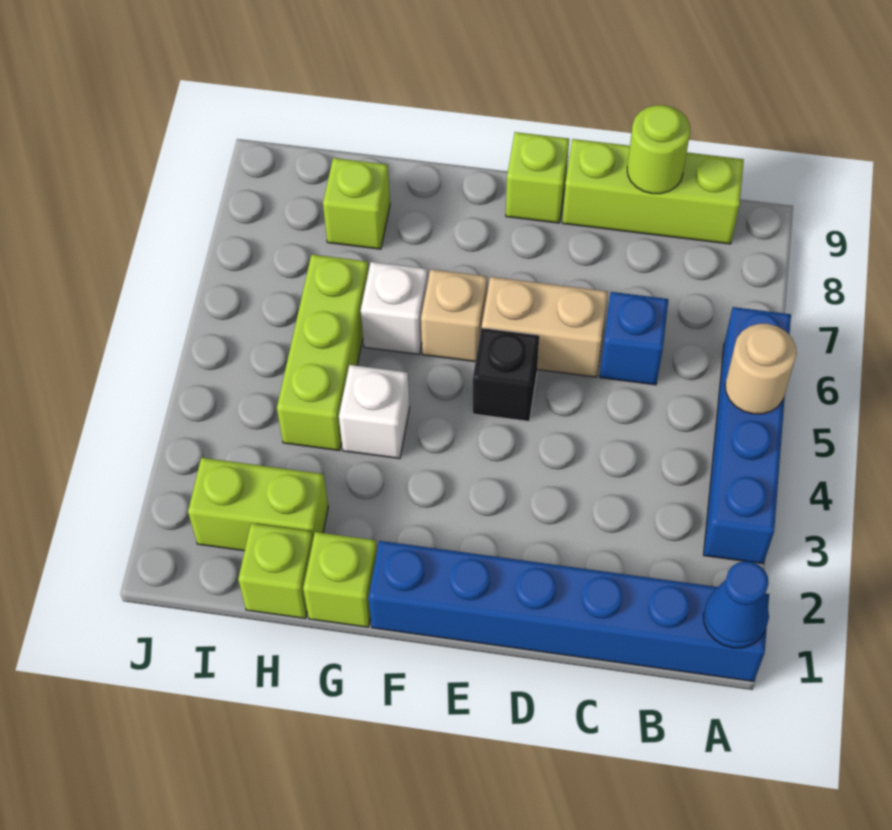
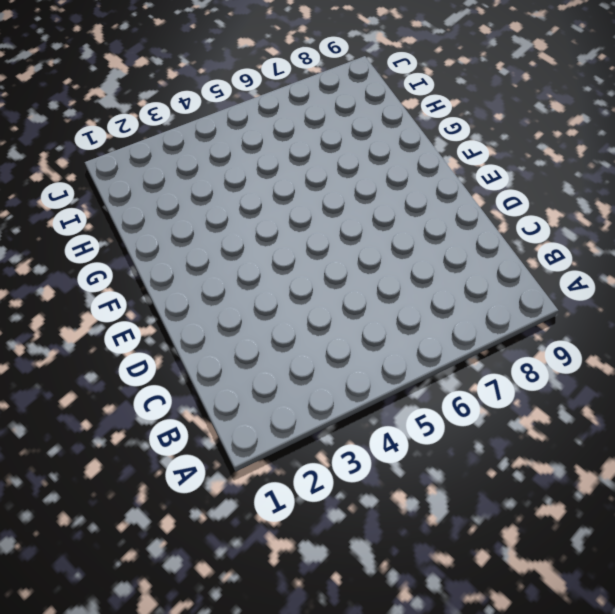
none -> blue 1x6 brick [368,541,769,681]
none -> blue 1x4 brick [704,307,791,564]
none -> lime 1x3 brick [562,139,744,244]

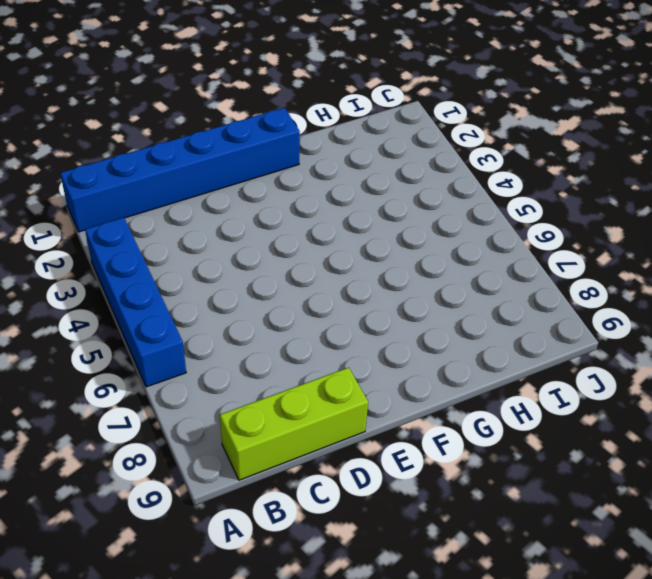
none -> blue 1x1 brick [600,292,669,385]
none -> tan 1x2 brick [482,277,608,377]
none -> black 1x1 brick [473,328,539,421]

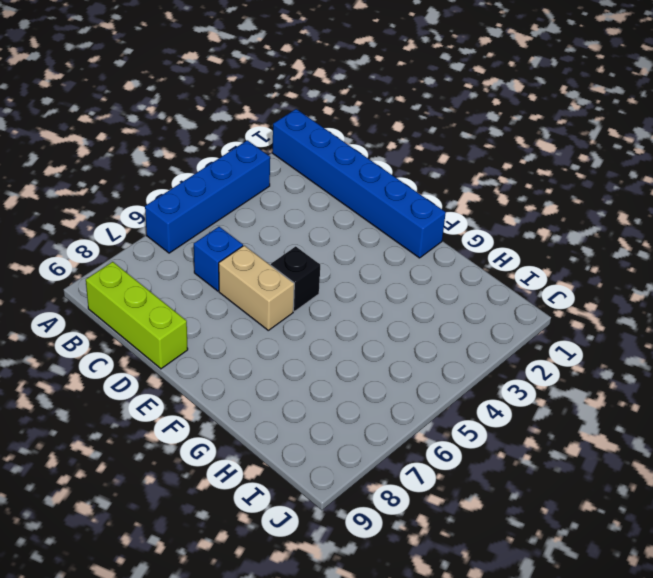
none -> lime 1x1 brick [506,132,569,223]
none -> tan 1x1 brick [421,269,487,362]
none -> lime 1x1 brick [303,532,377,627]

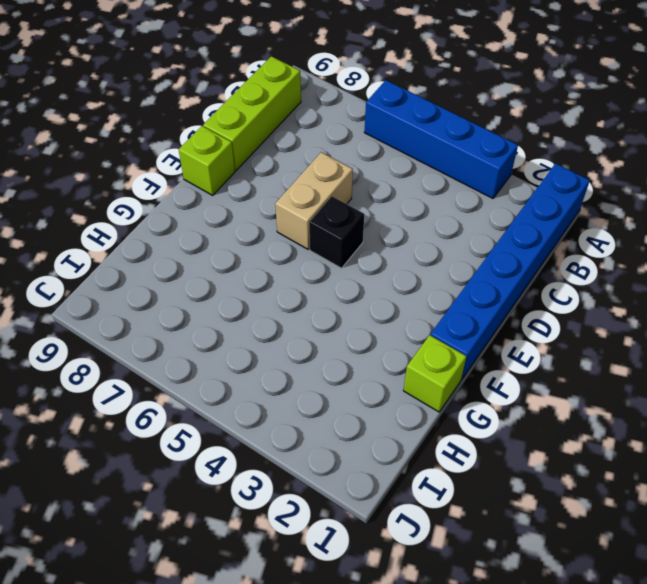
none -> blue 1x1 brick [600,292,669,385]
none -> tan 1x1 brick [421,269,487,362]
none -> white 1x1 brick [339,365,410,459]

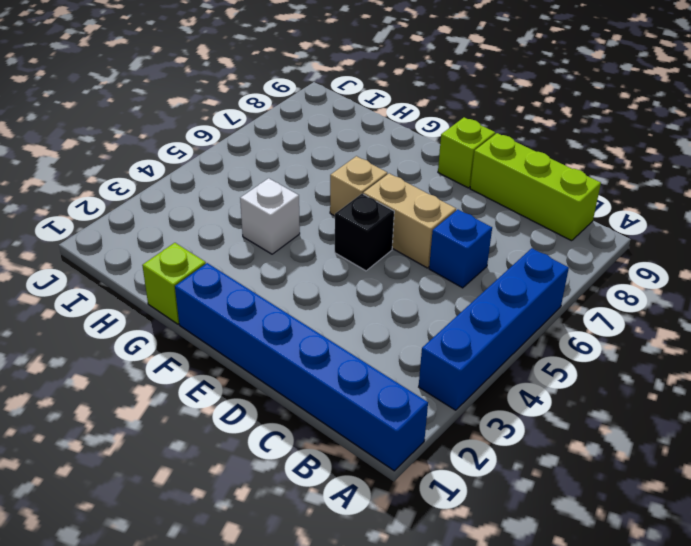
none -> white 1x1 brick [361,262,428,354]
none -> lime 1x1 brick [238,523,313,618]
none -> lime 1x2 brick [188,458,328,551]

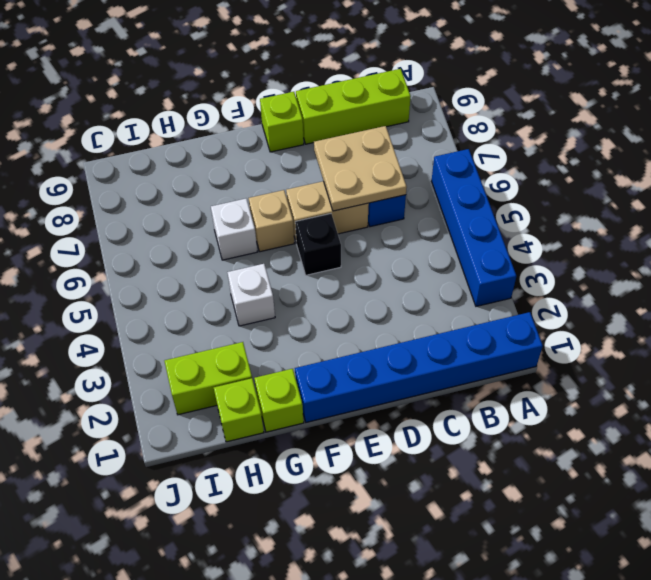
tan 2x2 plate [314,126,407,211] -> none
none -> lime 1x3 brick [277,255,369,451]
none -> lime 1x1 brick [323,158,390,249]
none -> blue 1x1 cone [703,561,769,648]

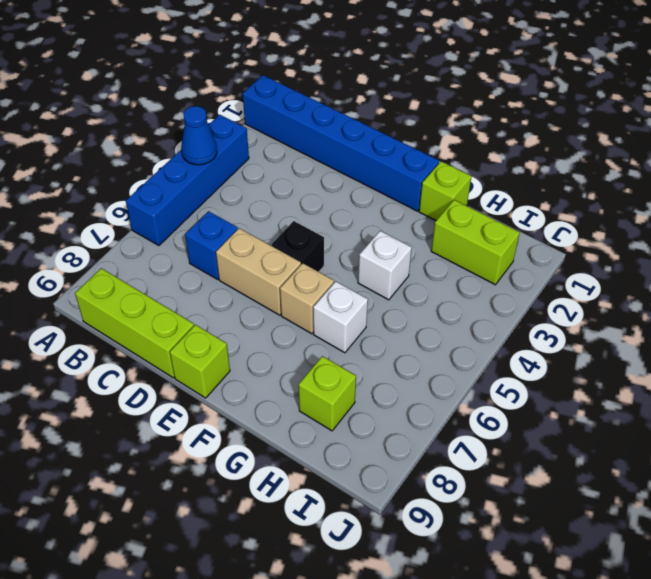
blue 1x1 cone [181,106,217,165] -> blue 1x1 cone moved to [703,561,769,648]
none -> lime 1x1 brick [238,523,313,618]
none -> lime 1x3 brick [277,255,369,451]
none -> tan 1x1 round brick [725,324,797,414]

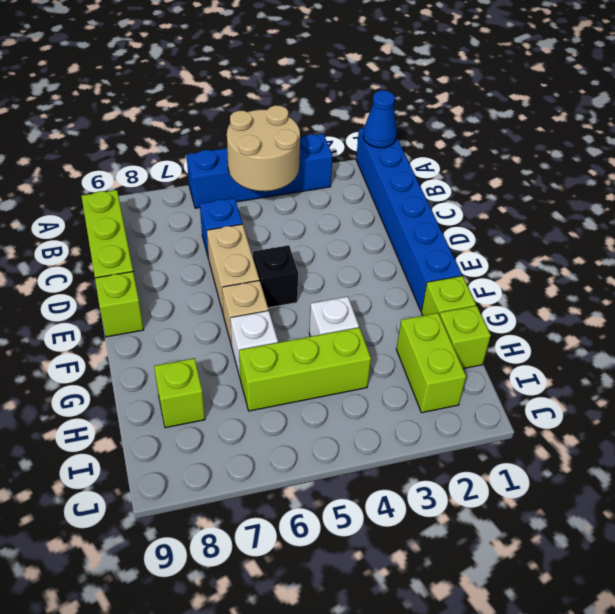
tan 2x2 round brick [227,105,300,191] -> tan 1x1 round brick [725,324,797,414]
none -> lime 1x1 round brick [627,105,690,194]

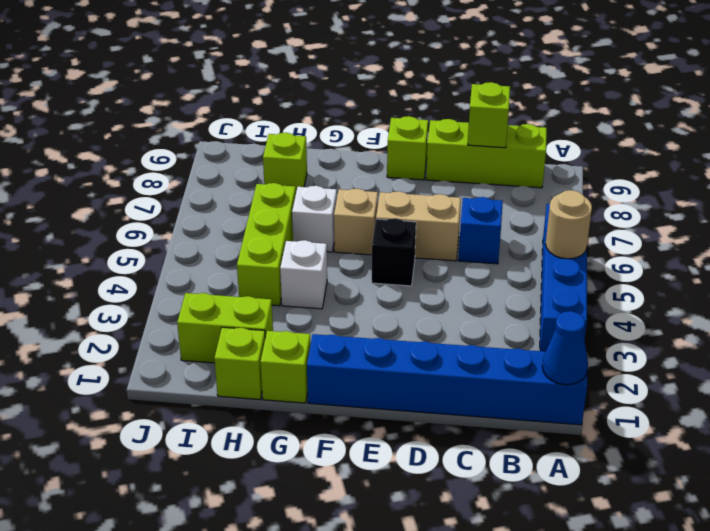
lime 1x1 brick [468,82,510,148] -> lime 1x1 round brick [627,105,690,194]

